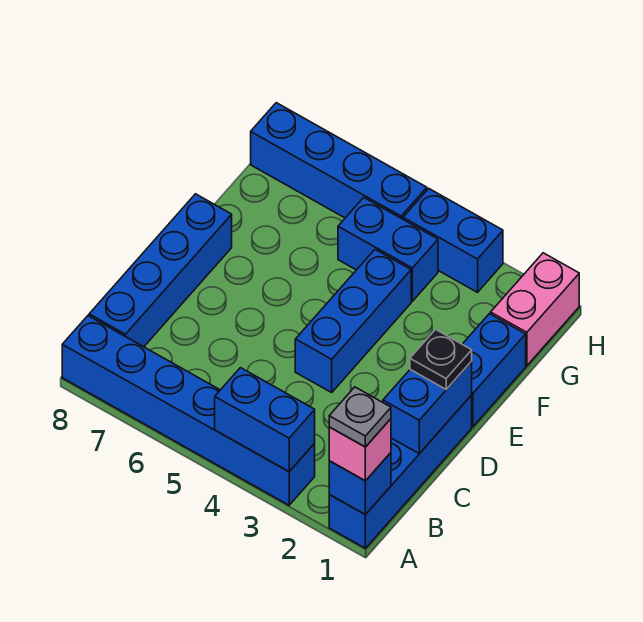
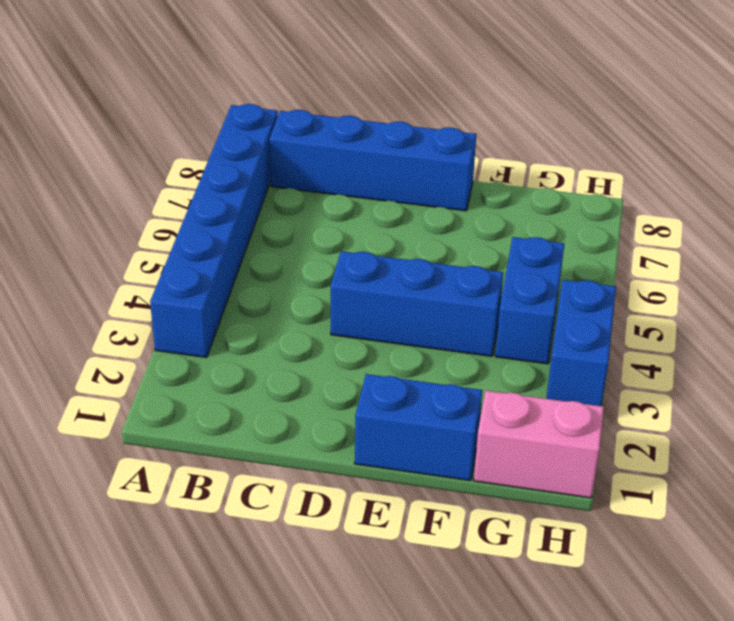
none -> blue 1x4 brick [329,395,472,548]
none -> blue 1x4 brick [251,103,427,219]
none -> blue 1x1 brick [329,453,391,515]

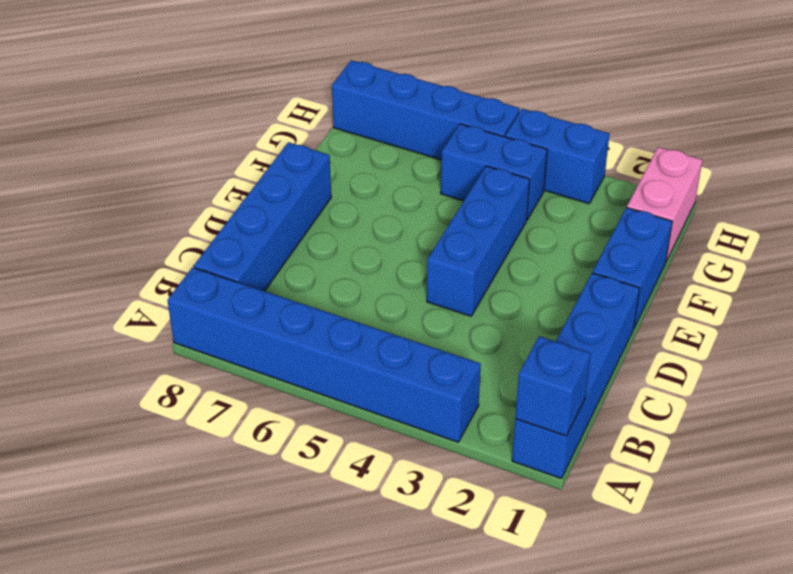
none -> blue 1x2 brick [215,368,315,472]
none -> blue 1x2 brick [383,361,472,454]
none -> pink 1x1 brick [329,419,391,481]

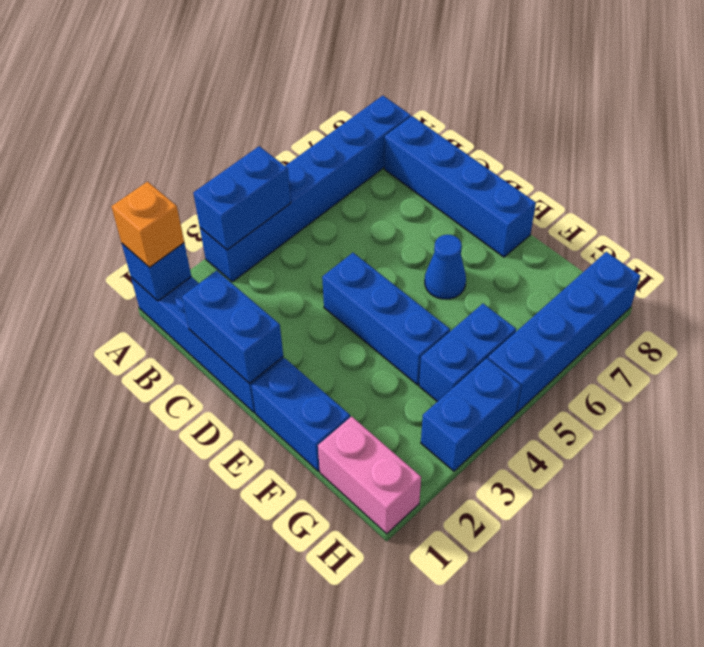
orange 1x1 brick [111,182,184,268] -> pink 1x1 brick [329,419,391,481]
blue 1x1 cone [425,235,466,299] -> none
none -> black 1x1 plate [410,330,472,389]
none -> grey 1x1 plate [329,387,391,447]

